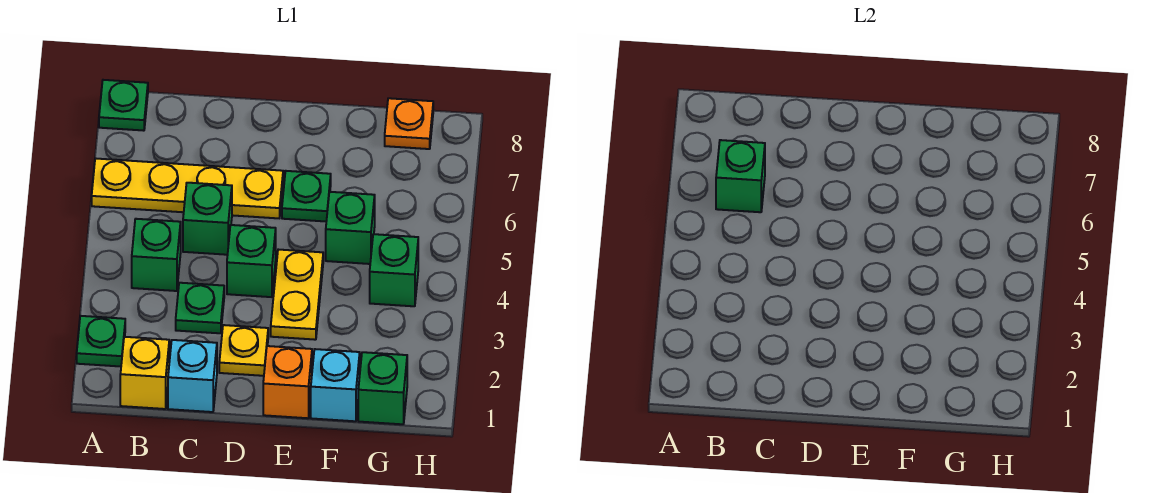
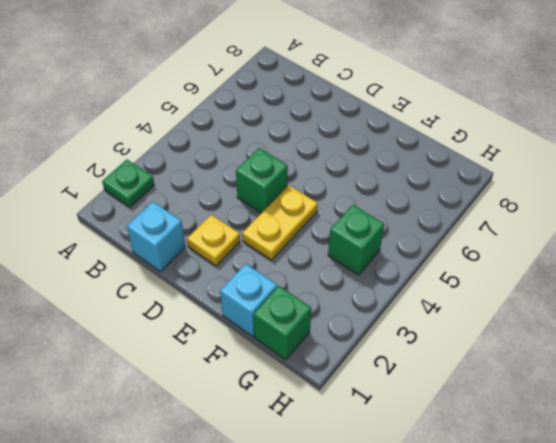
none -> yellow 1x4 plate [92,158,283,218]
none -> green 1x1 plate [99,80,148,131]
none -> yellow 1x1 brick [120,337,169,409]

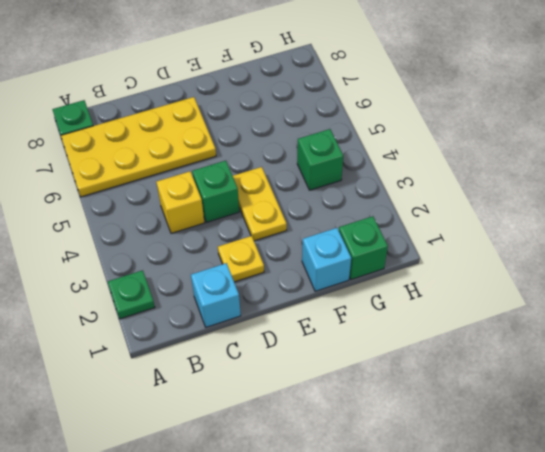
yellow 2x4 plate [61,97,216,197] -> yellow 1x4 plate [92,158,283,218]
yellow 1x1 brick [156,171,204,233] -> yellow 1x1 brick moved to [120,337,169,409]
none -> green 1x1 brick [132,219,181,291]
none -> green 1x1 plate [176,283,224,333]
none -> green 1x1 brick [183,183,232,255]

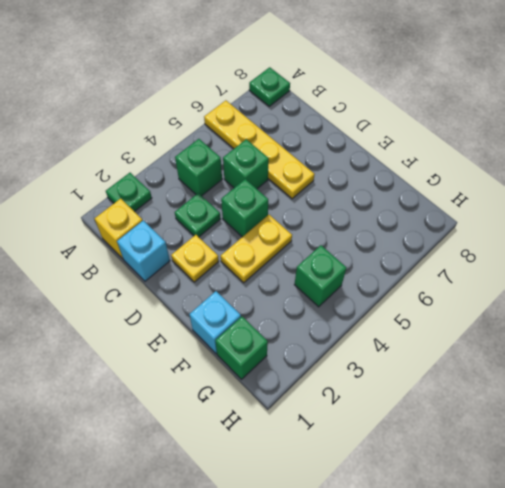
none -> orange 1x1 brick [263,346,312,418]
none -> green 1x1 plate [282,171,331,221]
none -> green 1x1 brick [326,192,375,264]

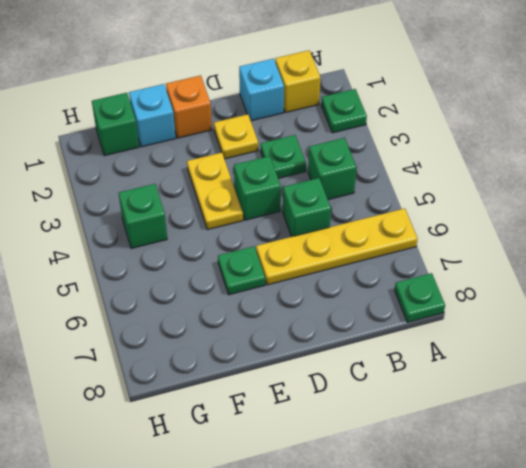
none -> green 1x1 brick [326,192,375,264]
none -> orange 1x1 plate [385,98,433,149]
none -> green 1x1 brick [716,140,765,212]

